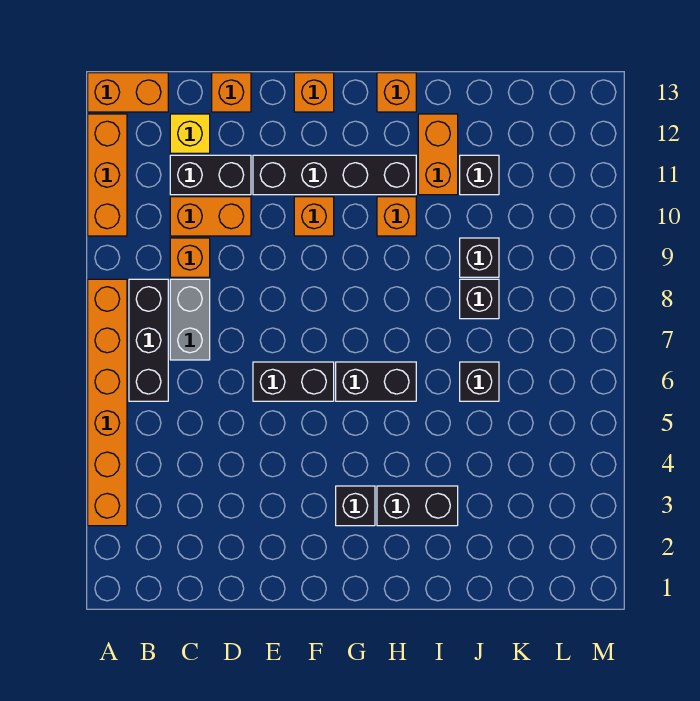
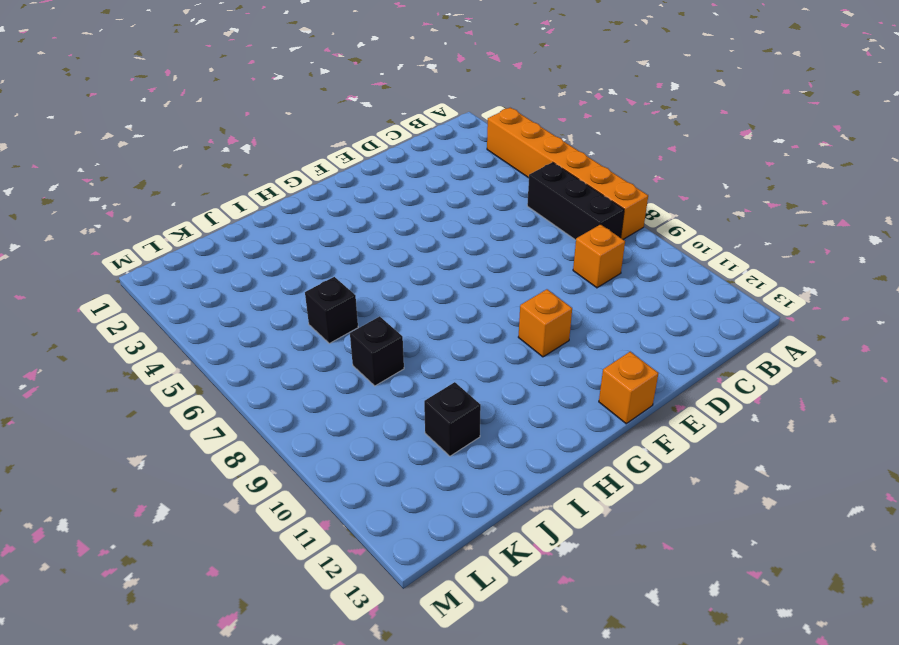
none -> orange 1x3 brick [88,114,127,236]
none -> orange 1x2 brick [88,73,168,112]
none -> grey 1x2 brick [170,279,210,360]

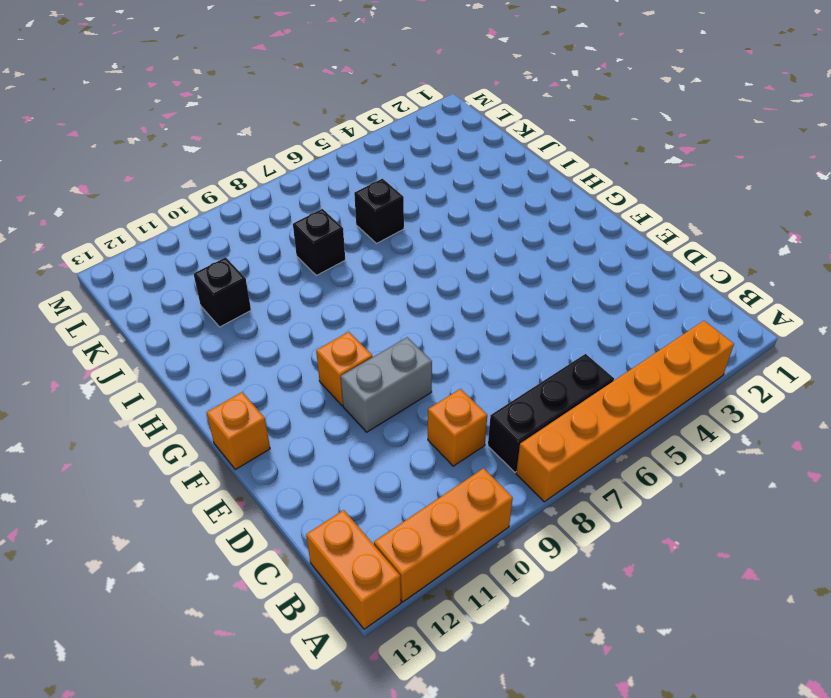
grey 1x2 brick [341,337,432,432] -> grey 1x2 brick moved to [170,279,210,360]
none -> orange 1x2 brick [170,197,251,236]
none -> black 1x2 brick [170,155,251,195]
none -> yellow 1x1 brick [170,114,210,153]

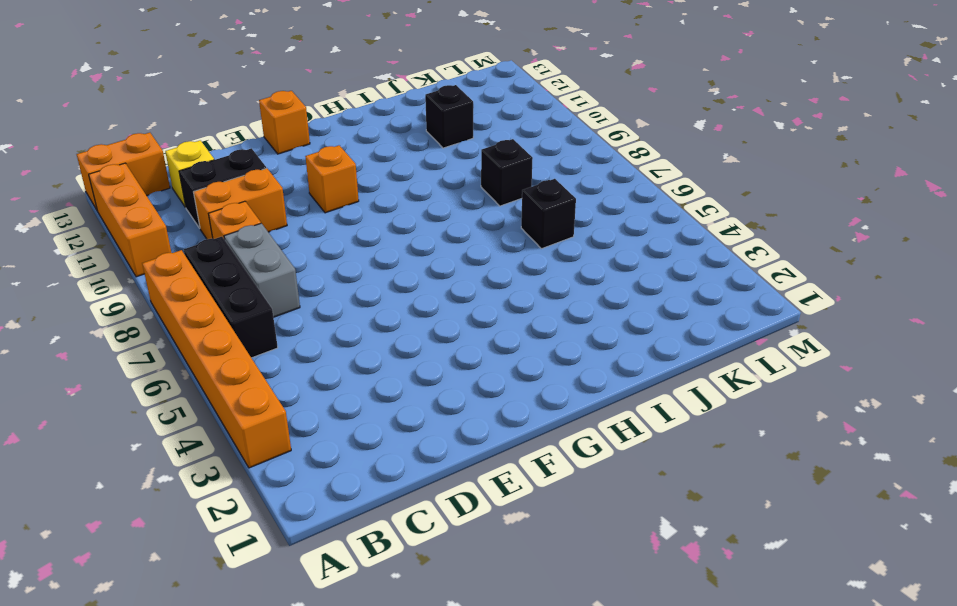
none -> orange 1x1 brick [212,73,251,112]
none -> black 1x2 brick [253,362,334,401]
none -> black 1x4 brick [253,155,416,195]

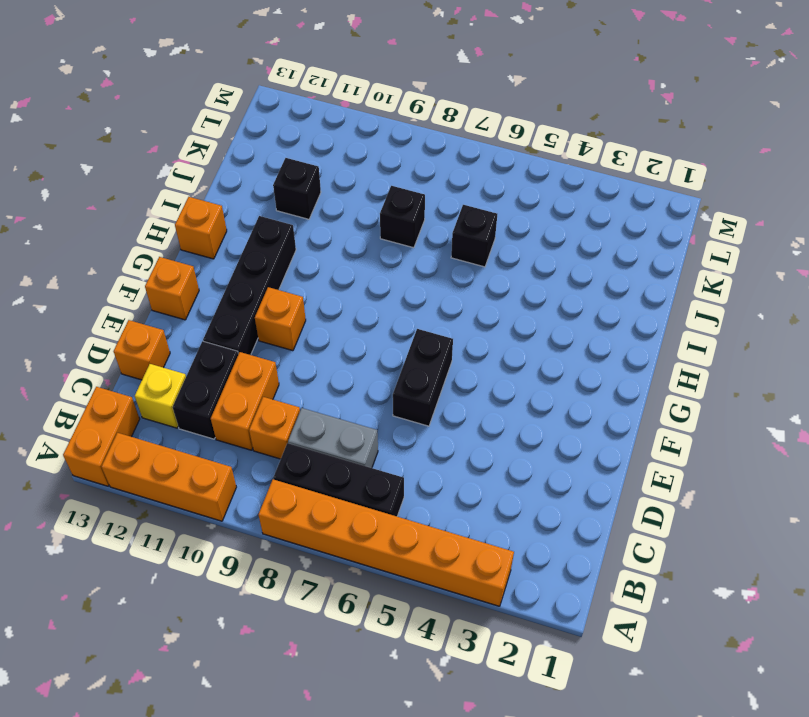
none -> black 1x1 brick [336,486,375,526]
none -> black 1x2 brick [336,362,416,401]
none -> black 1x2 brick [377,486,458,526]

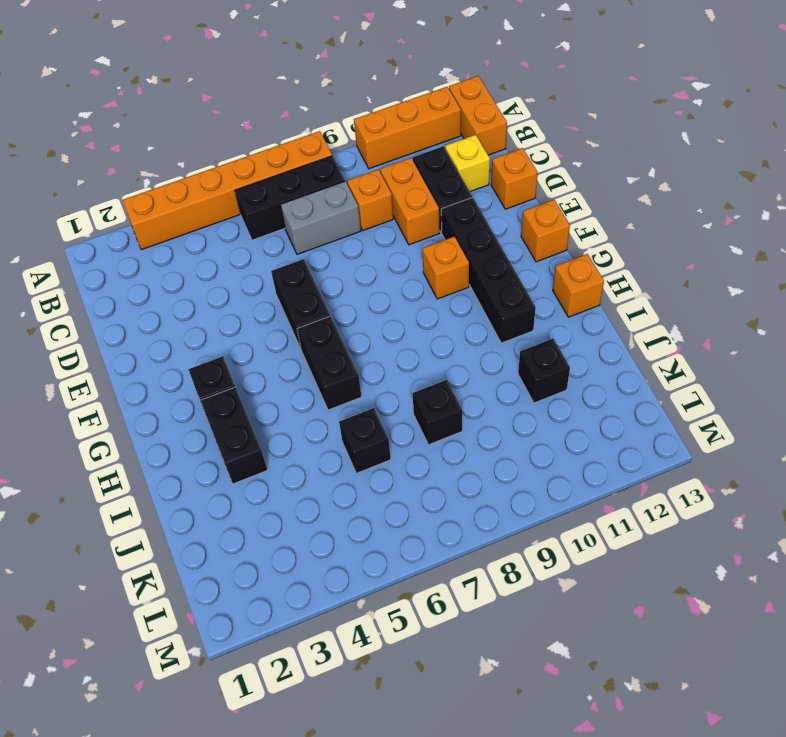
none -> orange 1x1 brick [377,197,416,236]
none -> orange 1x2 brick [418,114,458,195]
none -> black 1x1 brick [460,238,499,277]

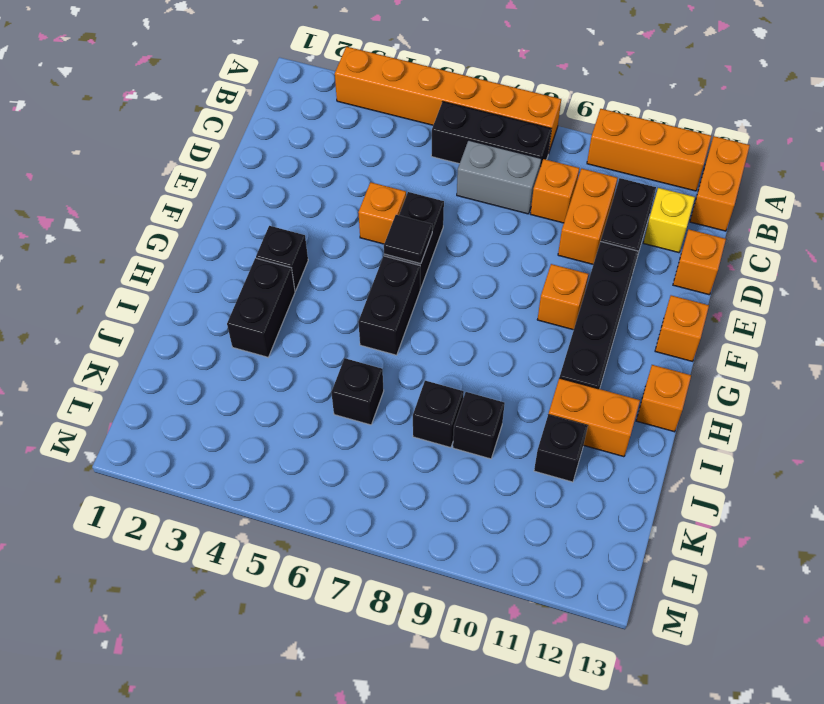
orange 1x1 brick [358,182,406,244] -> orange 1x1 brick moved to [377,197,416,236]
black 1x1 tile [384,215,432,264] -> none

